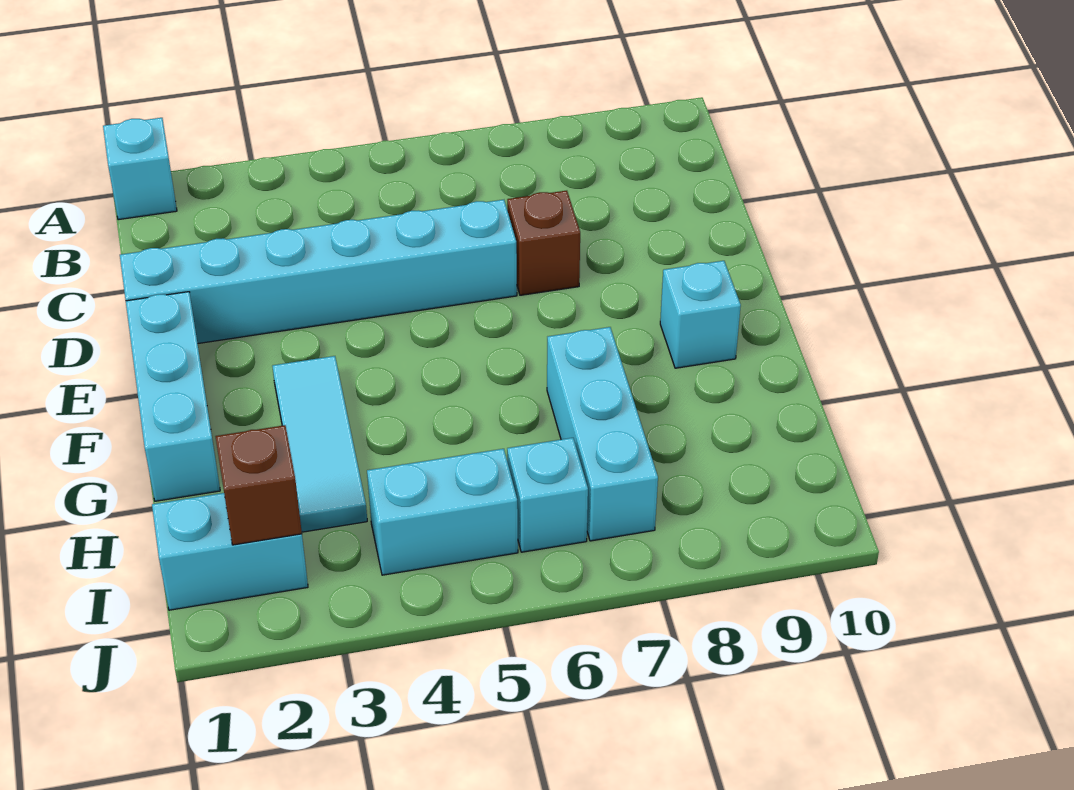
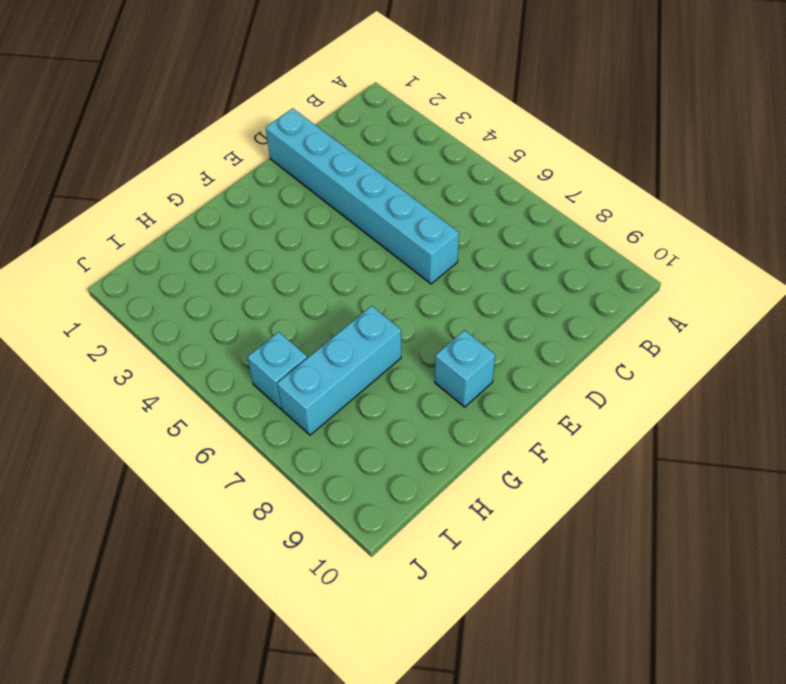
none -> cyan 1x1 brick [103,118,177,220]
none -> brown 1x1 brick [507,191,580,295]

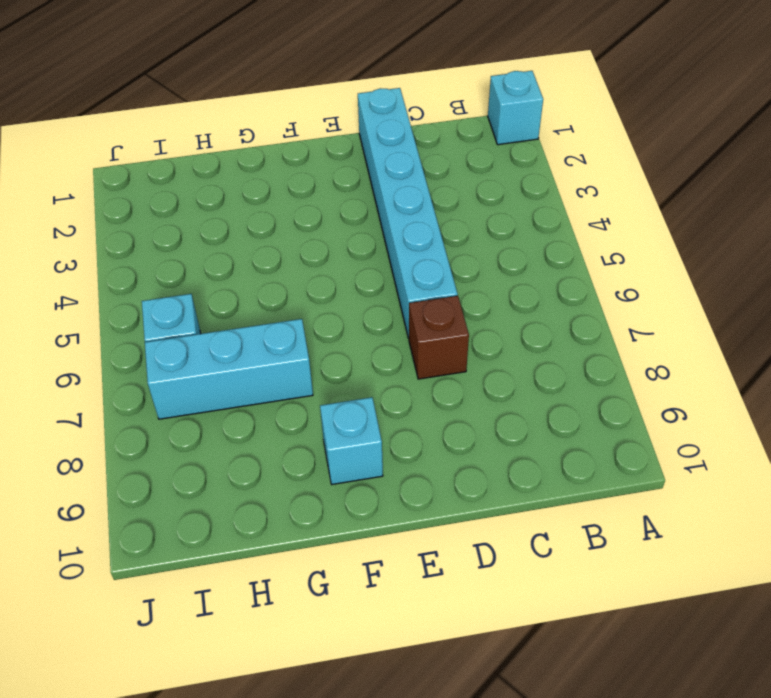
none -> cyan 1x3 brick [126,292,220,501]
none -> cyan 1x3 tile [272,356,367,532]

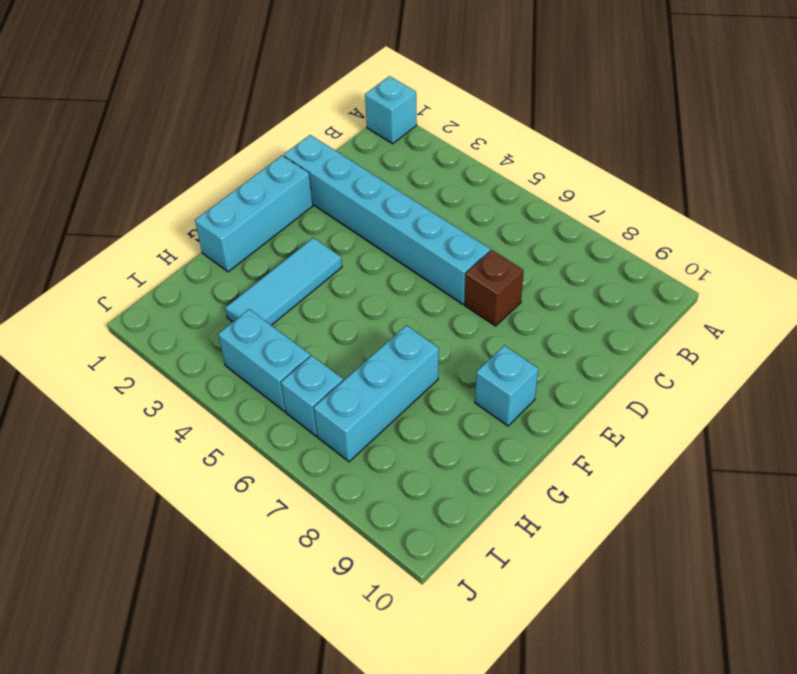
none -> cyan 1x2 brick [152,493,308,610]
none -> brown 1x1 brick [215,425,302,545]

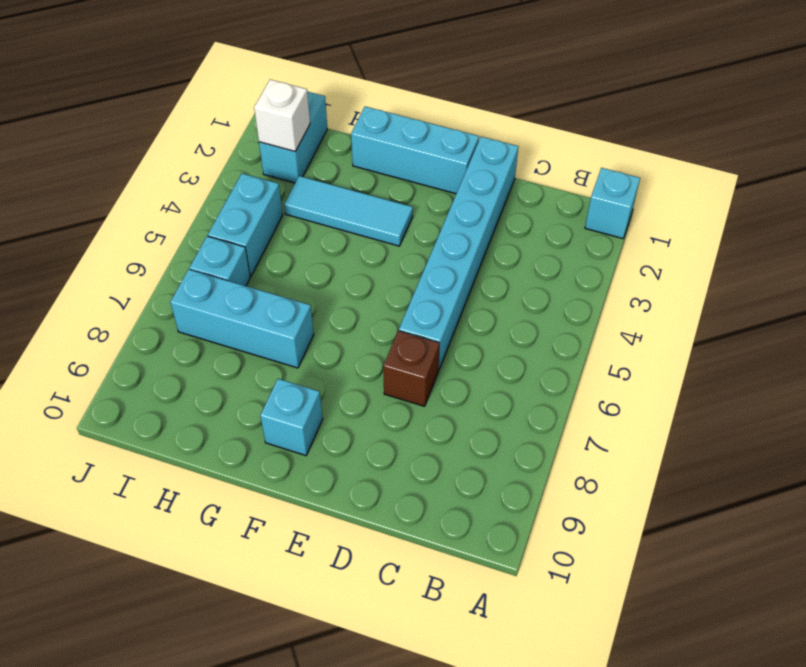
white 1x1 brick [254,80,310,151] -> brown 1x1 brick [215,425,302,545]

